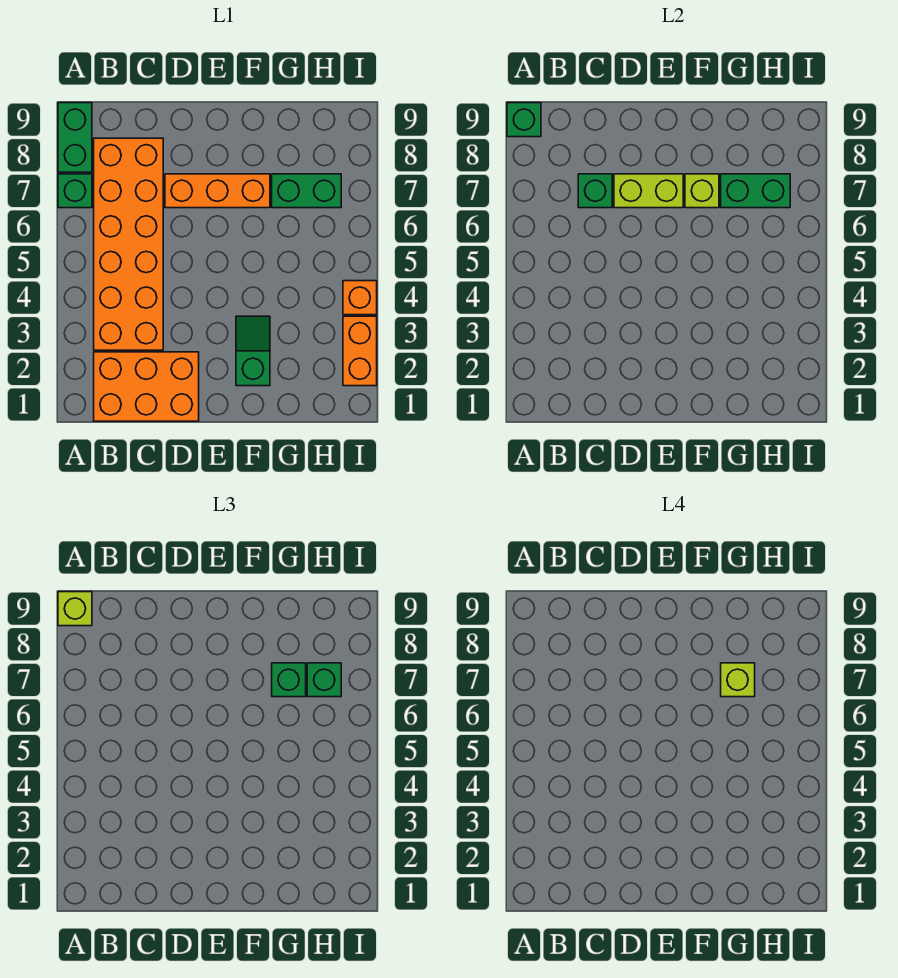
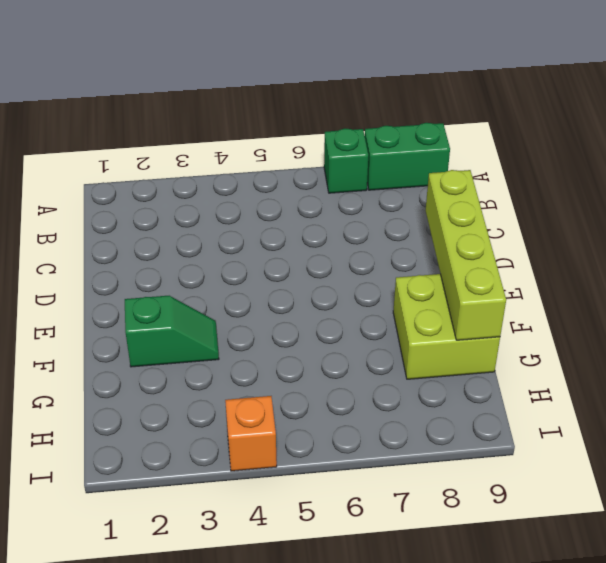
lime 1x4 brick [426,170,506,340] -> none
lime 2x2 brick [393,274,500,379] -> none
none -> orange 2x3 brick [94,352,199,421]
none -> orange 2x6 brick [94,138,163,350]
none -> orange 1x3 brick [165,174,270,208]

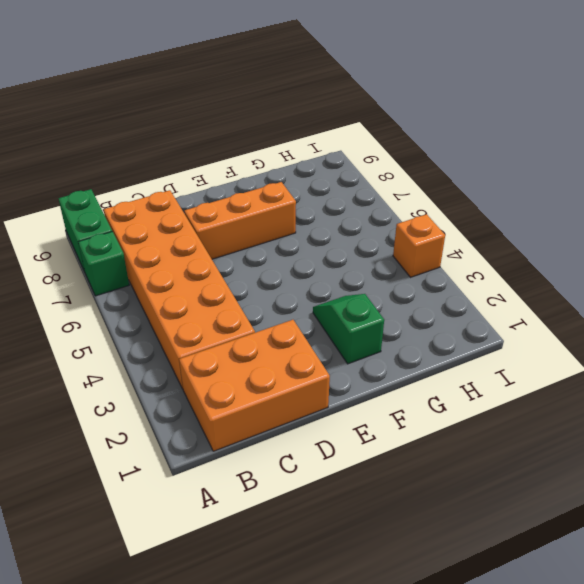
none -> green 1x2 brick [272,174,341,208]
none -> orange 1x2 brick [343,316,377,386]
none -> green 1x1 brick [507,103,541,137]

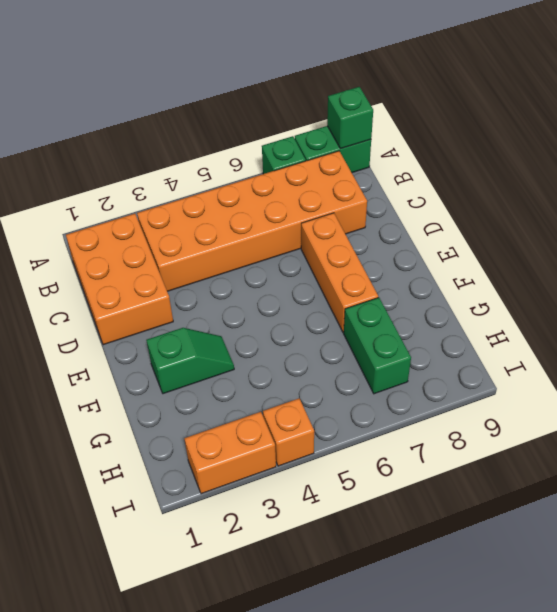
none -> green 1x1 brick [578,174,612,208]
none -> lime 1x2 brick [614,174,683,208]
none -> lime 1x1 brick [685,174,719,208]

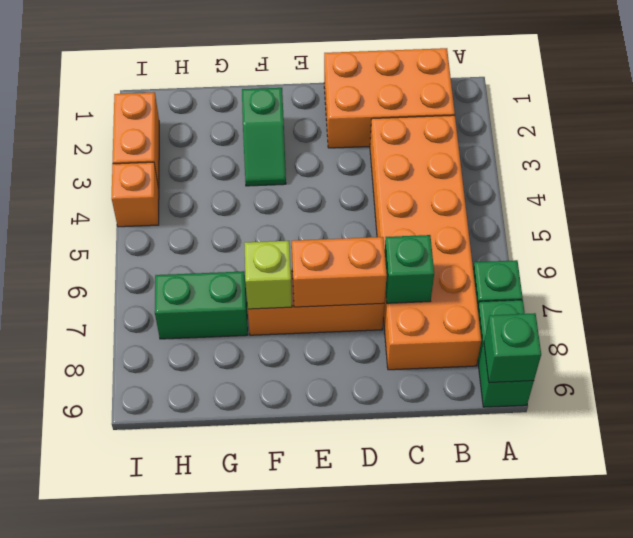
orange 1x2 brick [292,237,387,307] -> lime 1x2 brick [614,174,683,208]
none -> green 1x2 brick [721,174,790,208]
none -> lime 1x1 brick [58,592,92,626]
none -> green 1x1 brick [272,663,306,697]

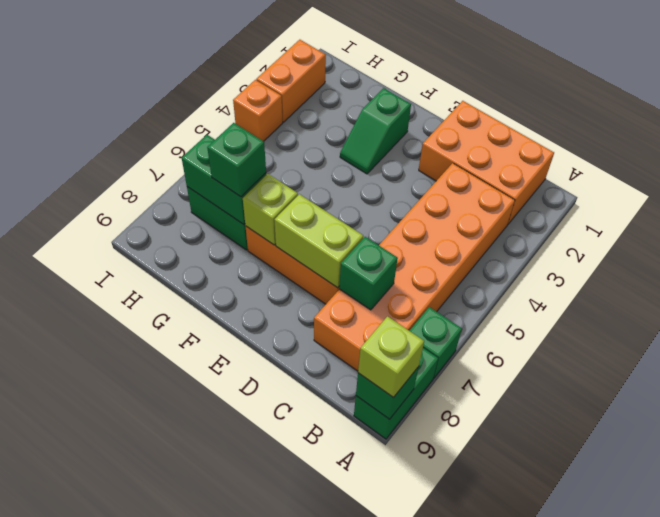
none -> green 1x1 brick [307,663,341,697]
none -> lime 1x1 brick [721,663,755,697]

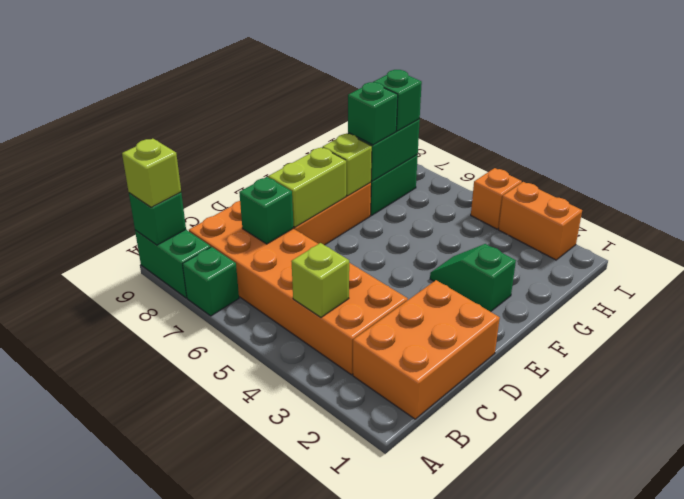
lime 1x1 brick [291,243,349,317] -> lime 1x1 brick moved to [721,663,755,697]

